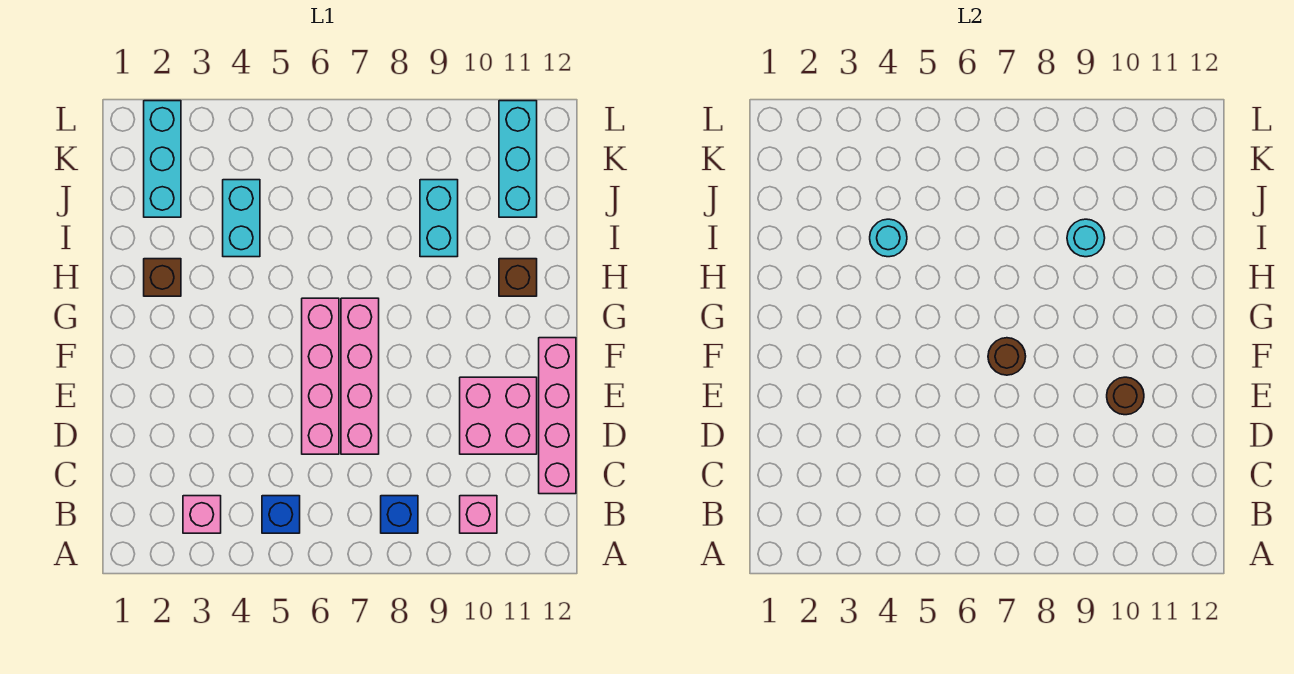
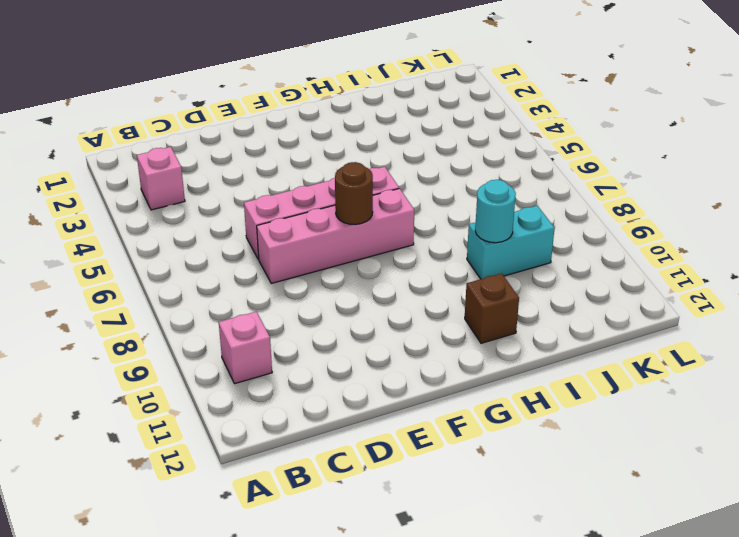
none -> blue 1x1 brick [262,496,300,533]
none -> blue 1x1 brick [381,496,418,533]
none -> pink 1x4 brick [539,338,576,494]

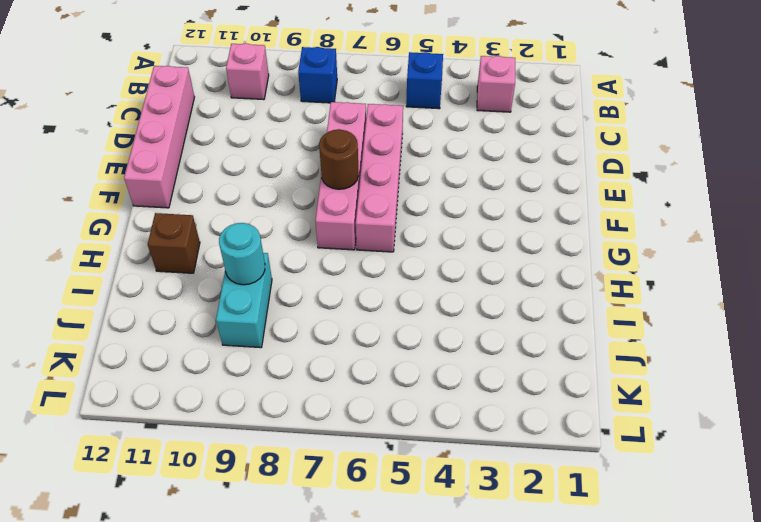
none -> pink 2x2 brick [460,377,537,454]
none -> brown 1x1 brick [144,259,181,296]
none -> cyan 1x2 brick [223,180,260,257]

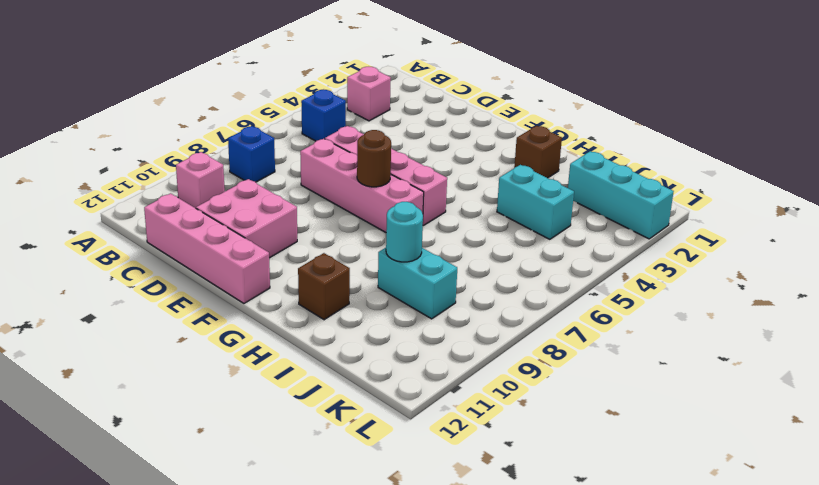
none -> cyan 1x3 brick [499,101,537,217]
none -> brown 1x1 round brick [1107,377,1144,415]
none -> cyan 1x1 round brick [870,219,907,257]

